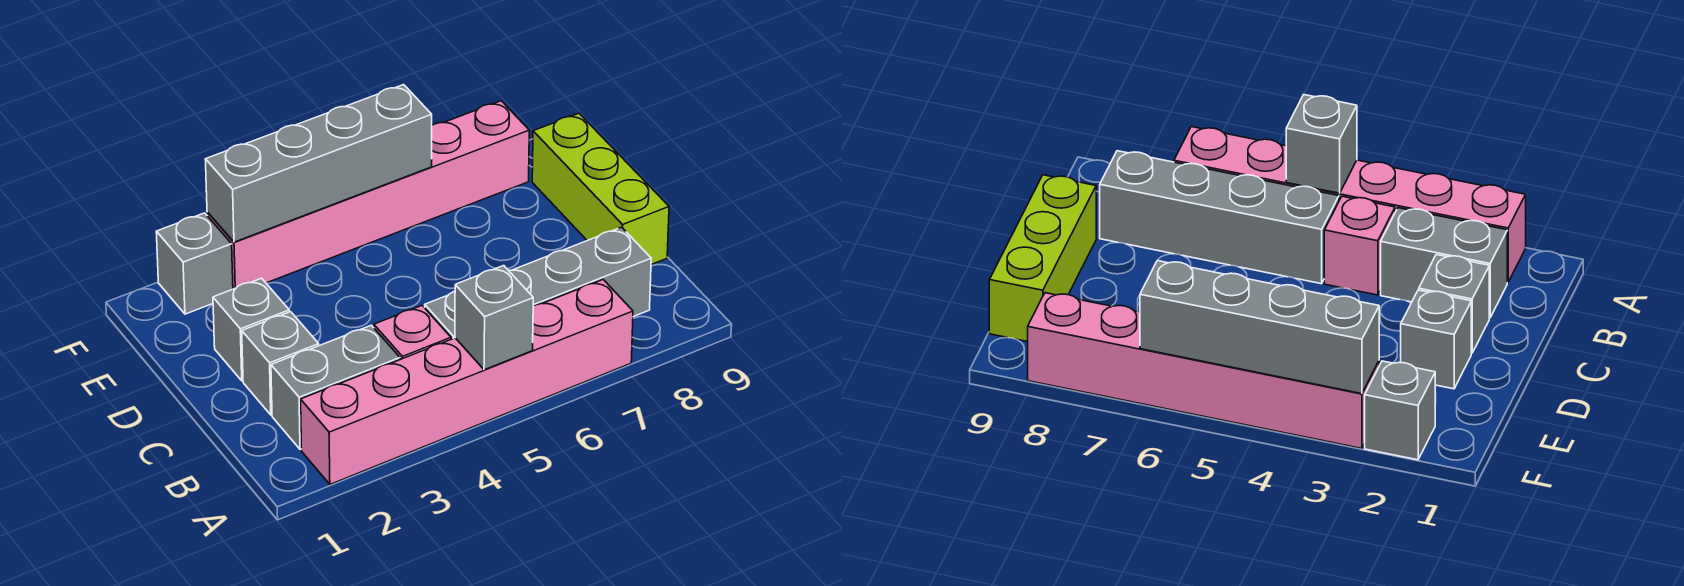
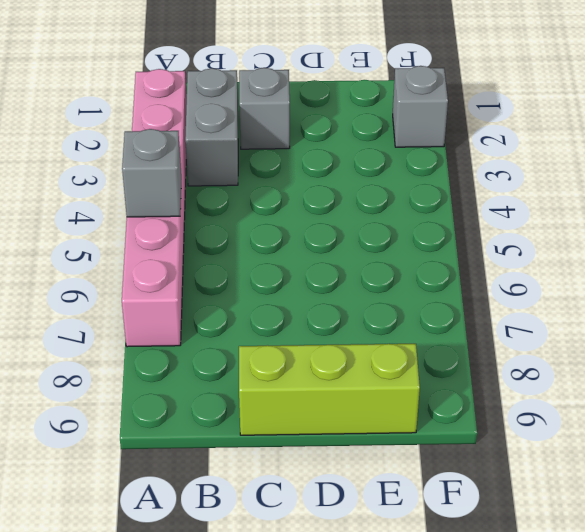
none -> pink 1x1 brick [374,306,451,360]
none -> grey 1x4 brick [425,227,651,339]

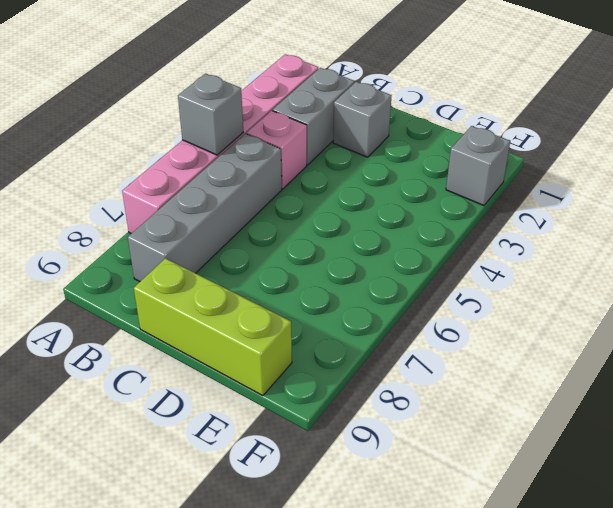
none -> grey 1x1 brick [213,278,289,381]
none -> pink 1x6 brick [207,101,529,289]

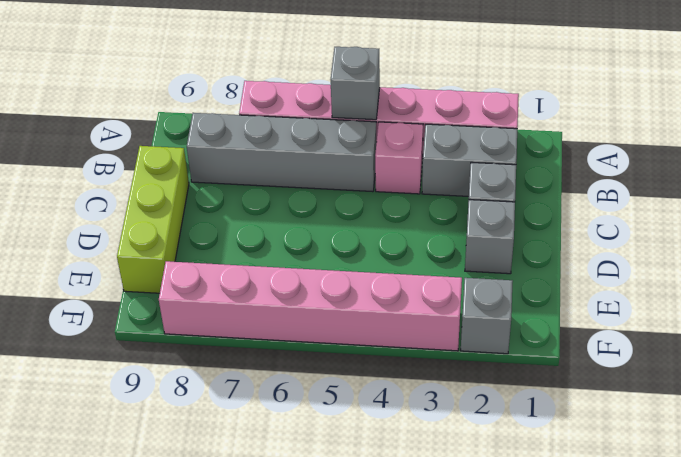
none -> grey 1x4 brick [205,85,432,242]

